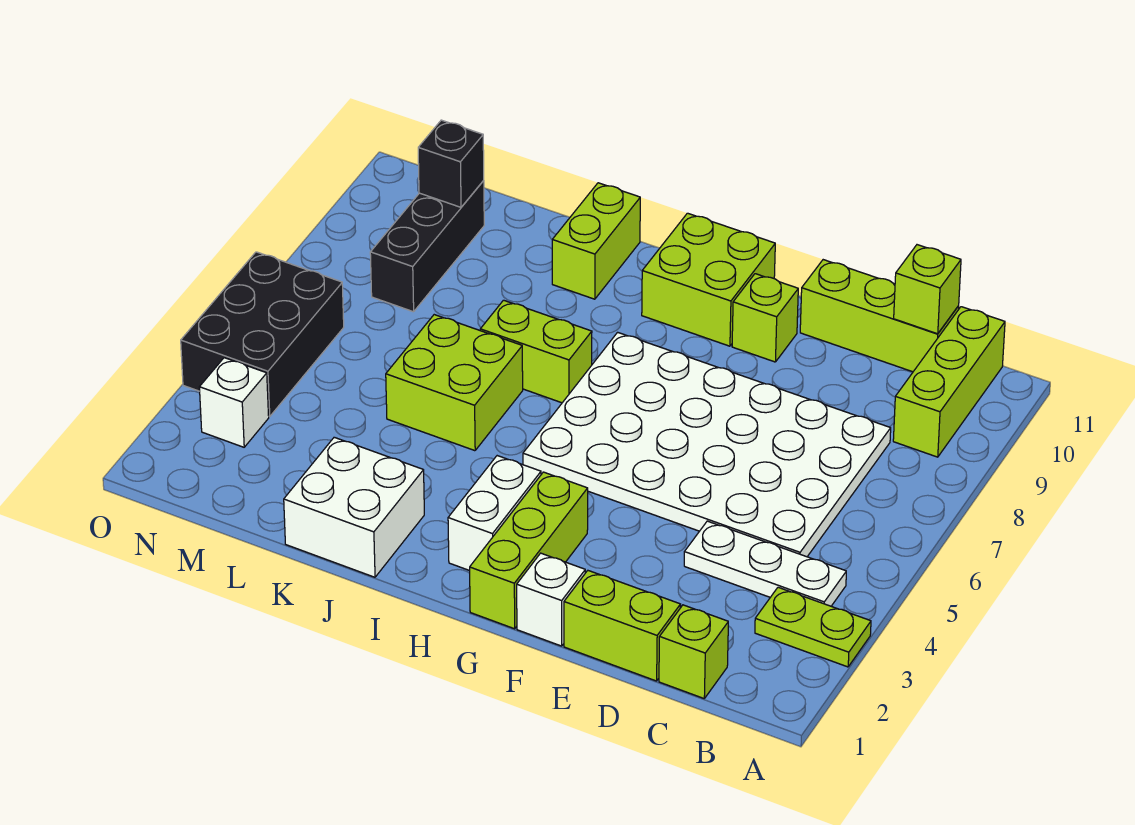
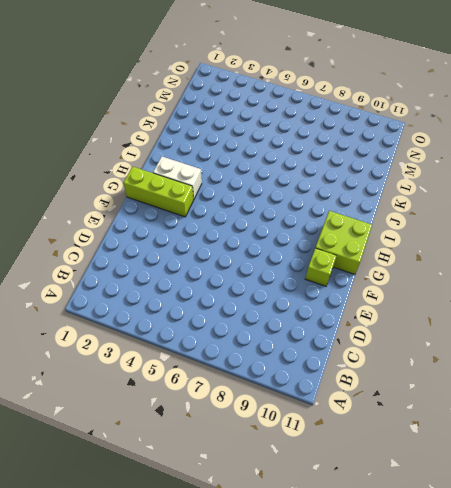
none -> lime 1x2 plate [755,587,871,667]
none -> white 1x3 plate [684,521,846,606]
none -> lime 1x3 brick [893,307,1005,457]

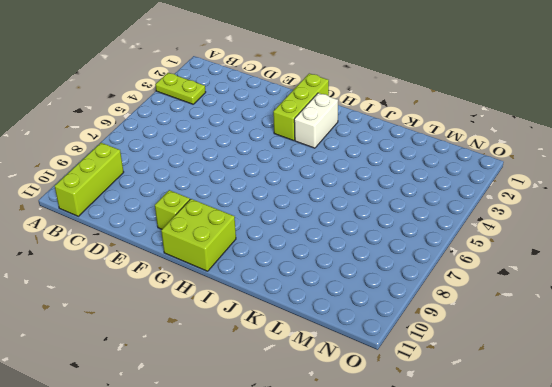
none -> white 1x3 plate [684,521,846,606]
none -> lime 1x1 brick [659,605,728,698]
none -> white 4x6 plate [523,332,891,557]

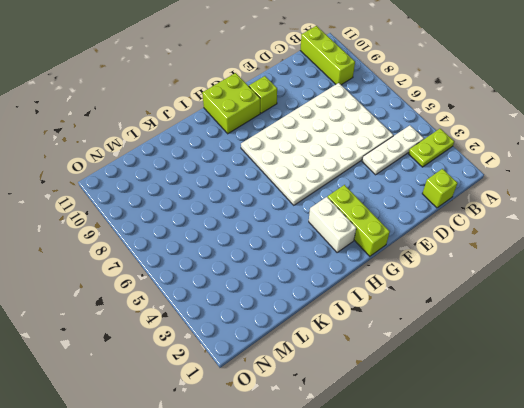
none -> lime 1x3 brick [800,260,959,372]
none -> lime 1x2 brick [564,571,681,681]
none -> white 1x1 brick [517,553,585,646]

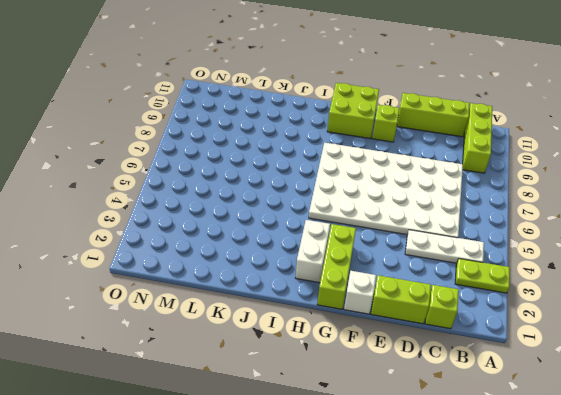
none -> lime 1x2 brick [480,300,592,403]
none -> white 2x2 brick [284,437,424,577]
none -> lime 2x2 brick [386,315,523,451]

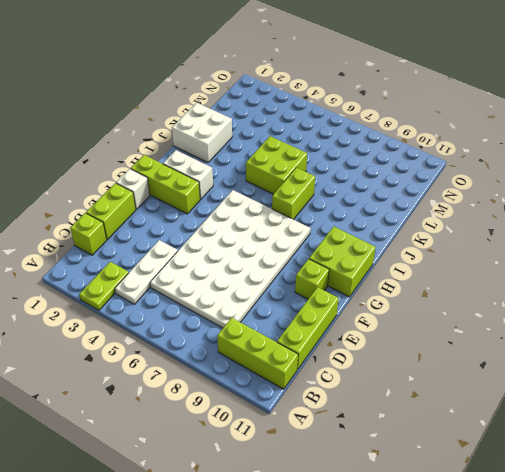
none -> lime 1x2 brick [552,183,640,299]
none -> black 1x3 brick [370,180,484,312]
none -> white 1x1 brick [199,358,269,447]

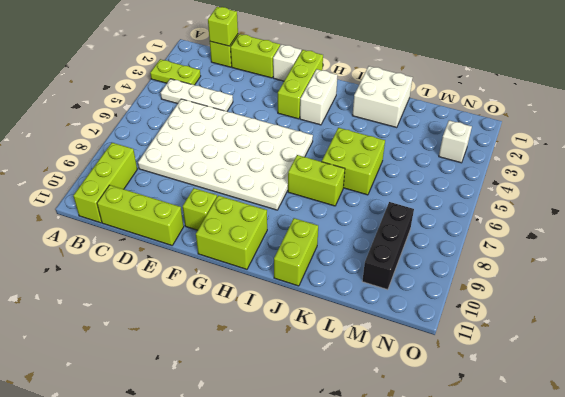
lime 1x1 brick [208,7,238,46] -> lime 1x1 brick moved to [894,245,961,334]
none -> black 2x3 brick [181,252,344,416]
none -> black 1x1 brick [418,120,484,207]

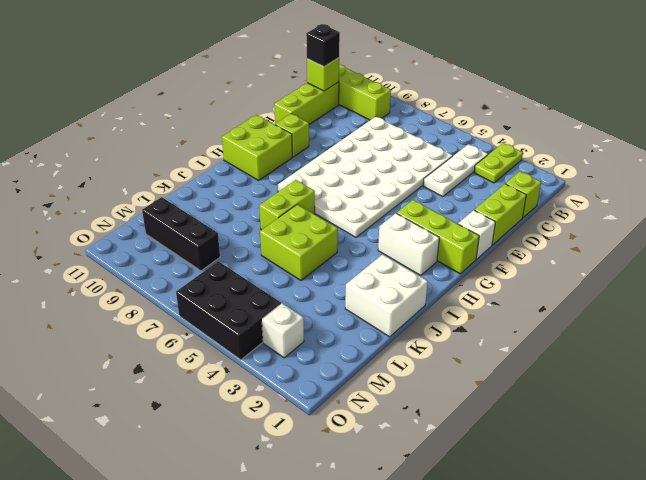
black 1x1 brick [306,24,340,67] -> black 1x1 brick moved to [418,120,484,207]
none -> lime 1x2 brick [552,183,640,299]

